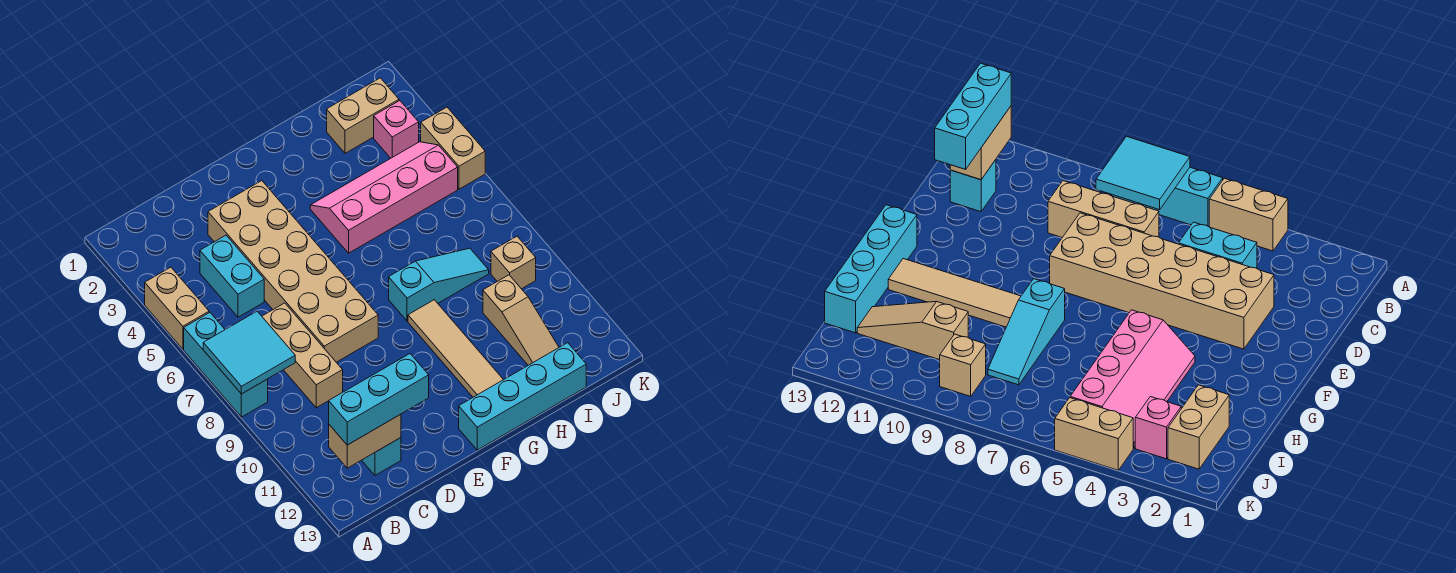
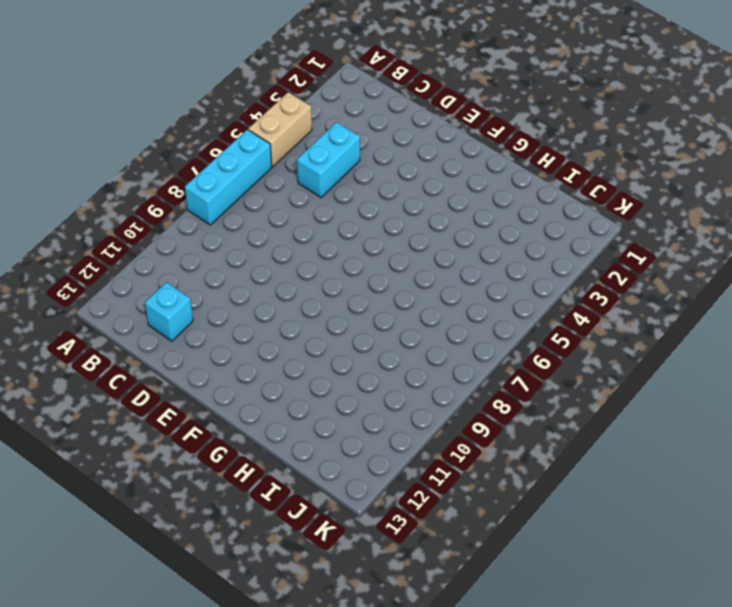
none -> tan 1x3 brick [262,303,343,408]
none -> tan 2x6 brick [208,181,378,362]
none -> cyan 1x4 brick [459,343,586,450]

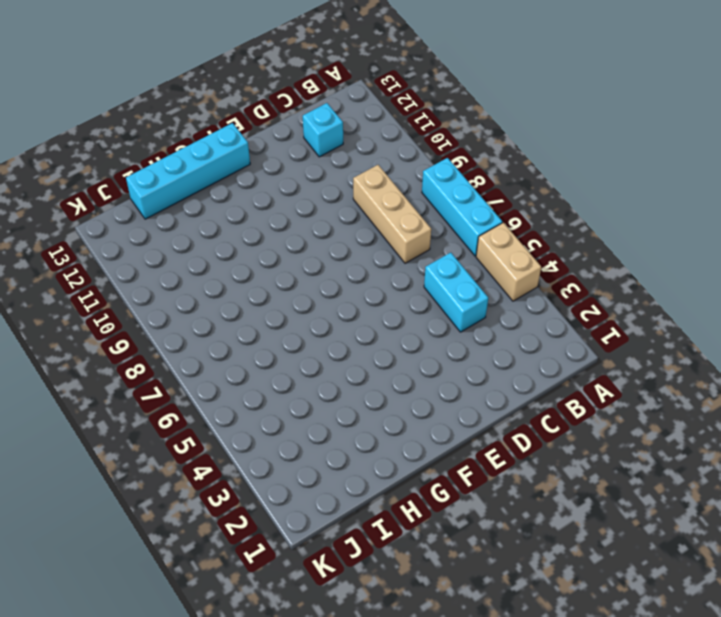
none -> tan 2x6 brick [208,181,378,362]
none -> pink 2x4 slope [310,142,458,253]
none -> cyan 1x3 slope [389,248,489,321]

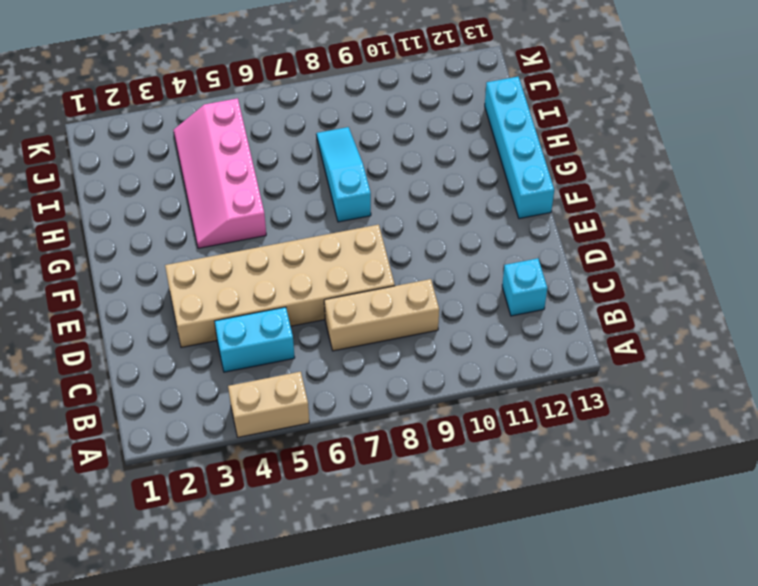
none -> cyan 1x3 brick [184,313,268,417]
none -> tan 1x4 tile [408,300,503,397]
none -> tan 1x2 brick [327,78,399,153]

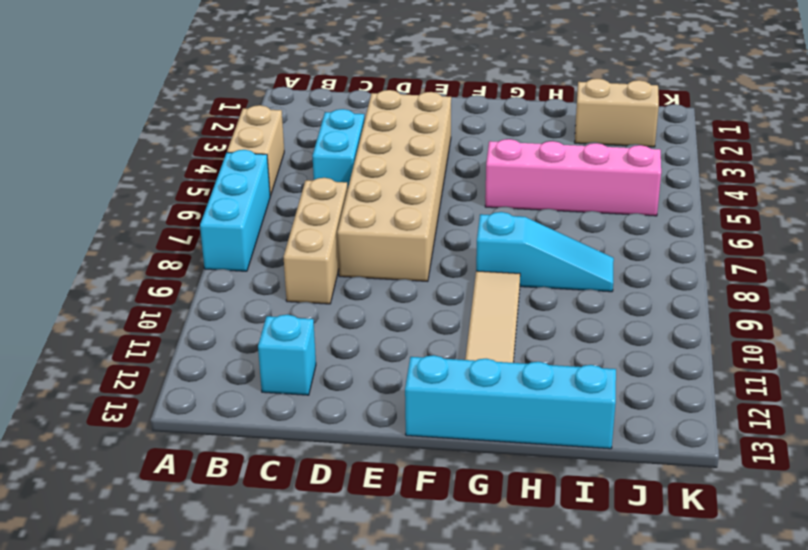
none -> tan 1x3 slope [483,275,559,365]
none -> pink 1x1 brick [374,101,419,158]
none -> tan 1x1 brick [491,236,536,289]

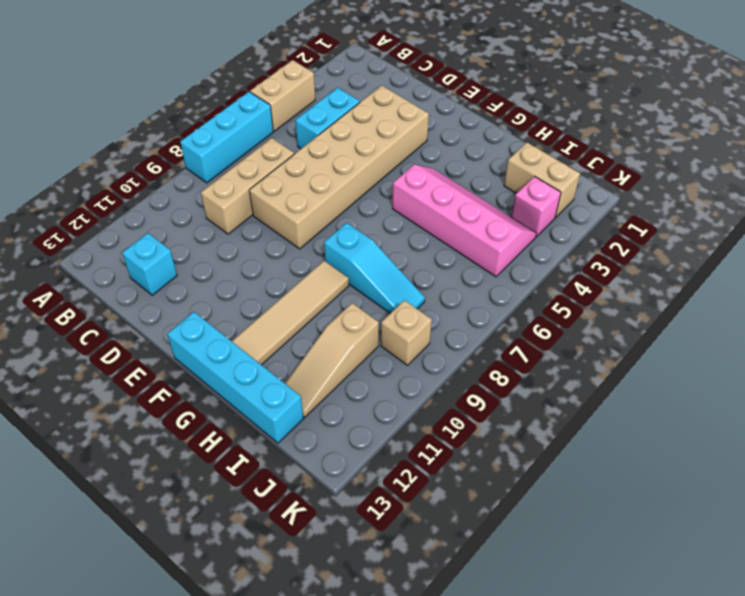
none -> tan 1x2 brick [421,107,485,189]
none -> cyan 2x2 tile [203,311,295,394]
none -> tan 1x2 brick [329,414,401,468]

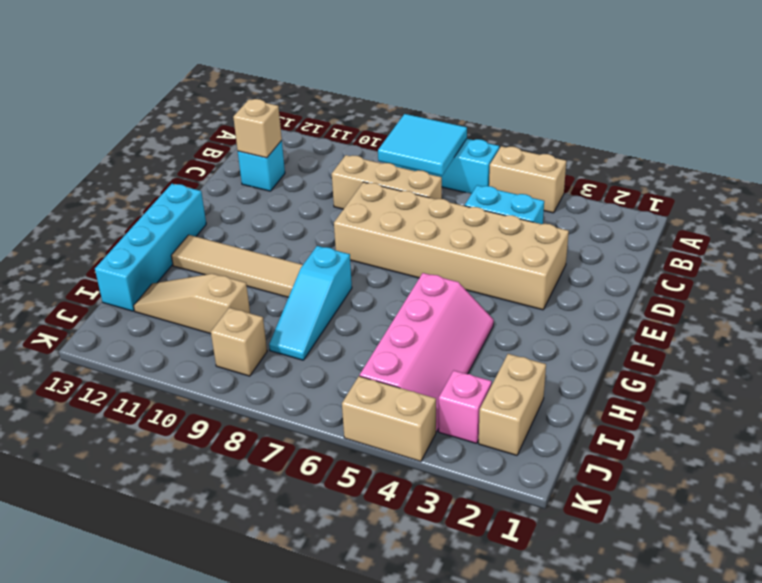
tan 1x1 brick [233,99,282,158] -> tan 1x2 brick [329,414,401,468]
none -> cyan 1x3 brick [329,354,429,445]

